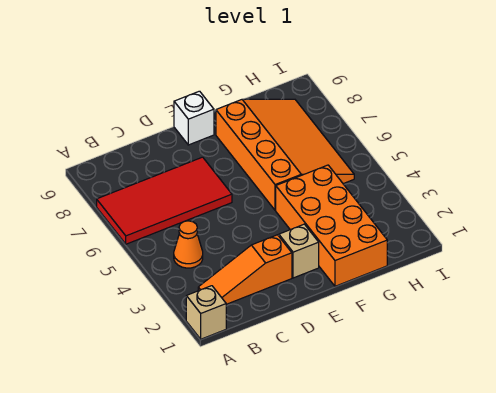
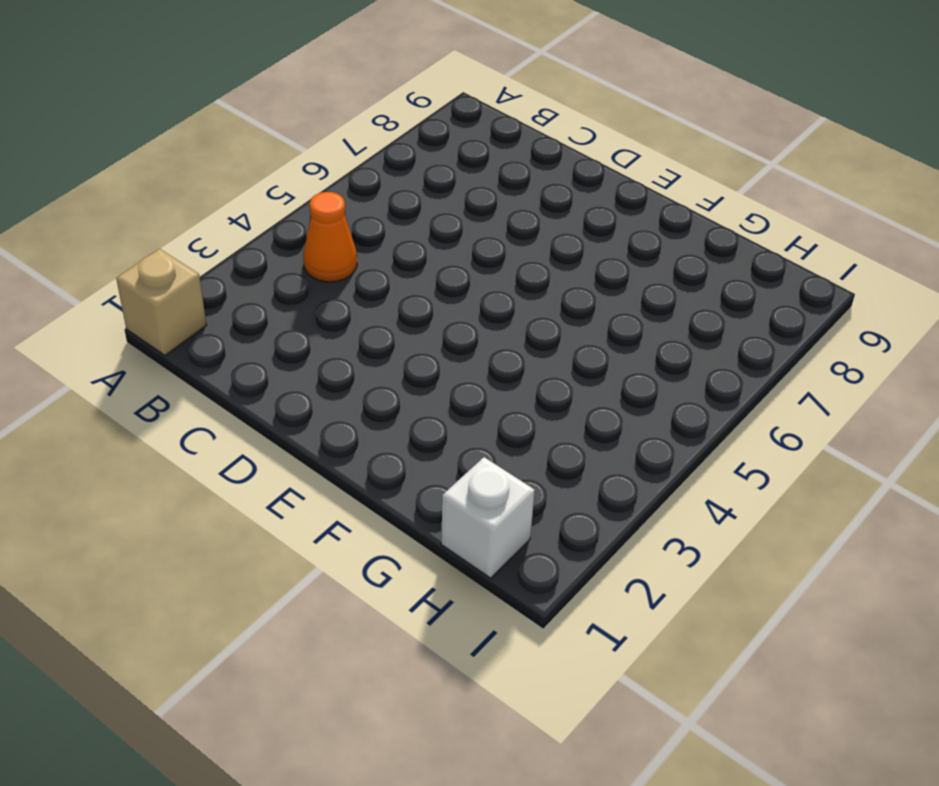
white 1x1 brick [441,457,535,578] -> white 1x1 brick moved to [174,91,214,145]
none -> red 2x4 tile [97,157,232,244]
none -> orange 1x3 slope [198,235,292,304]

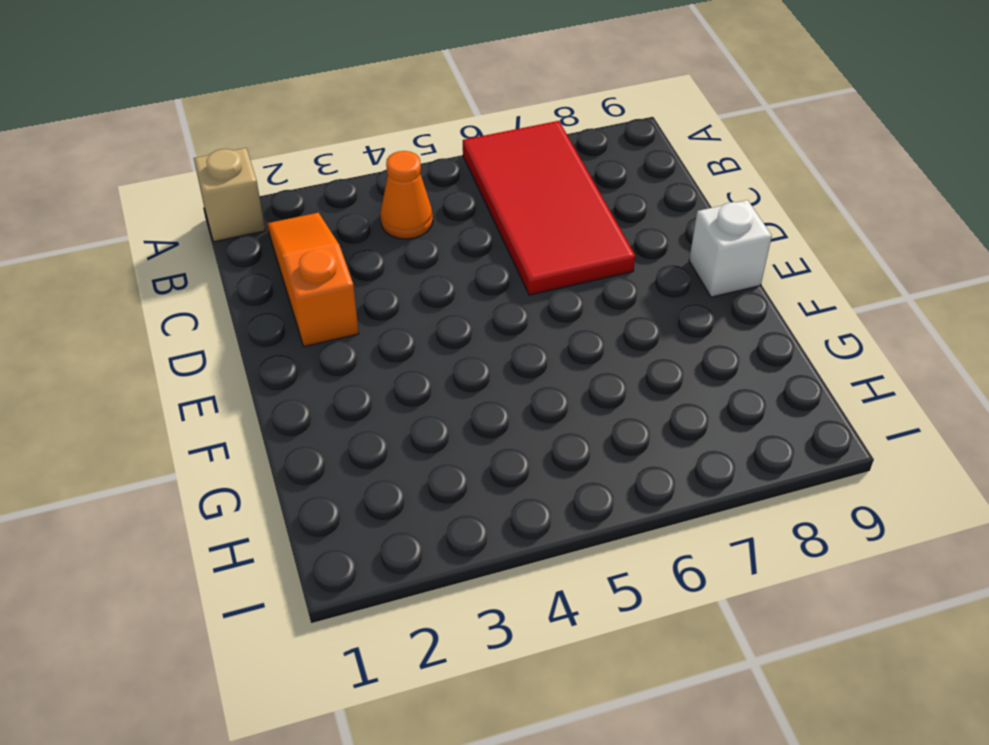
none -> tan 1x1 brick [279,224,319,278]
none -> orange 2x4 brick [276,165,387,286]

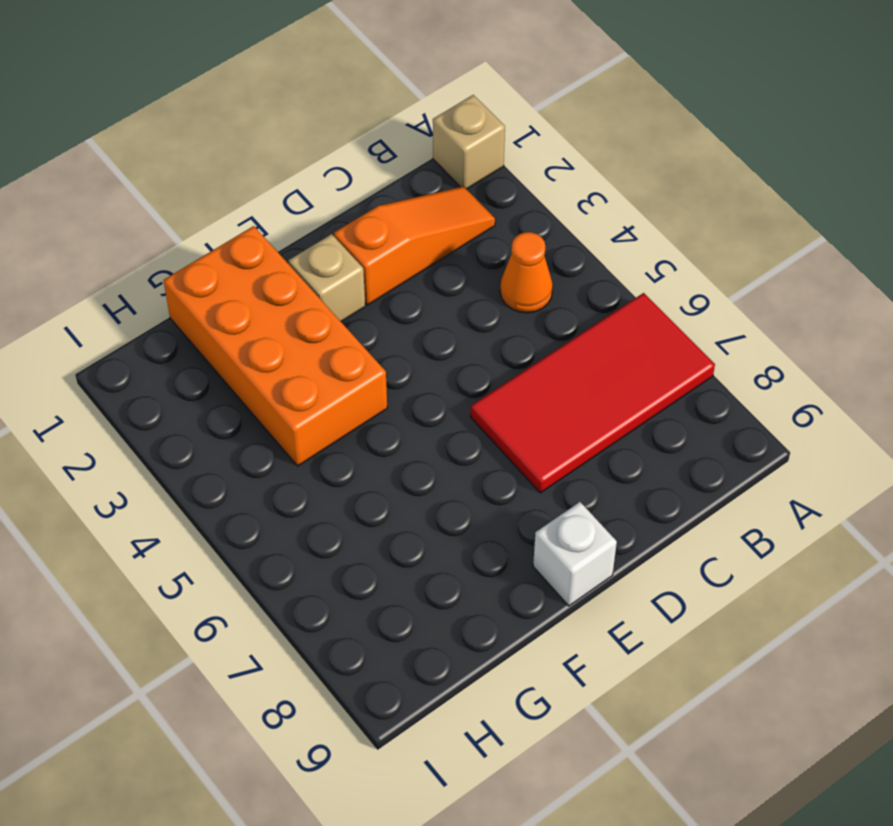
none -> orange 3x4 slope [216,99,354,210]

